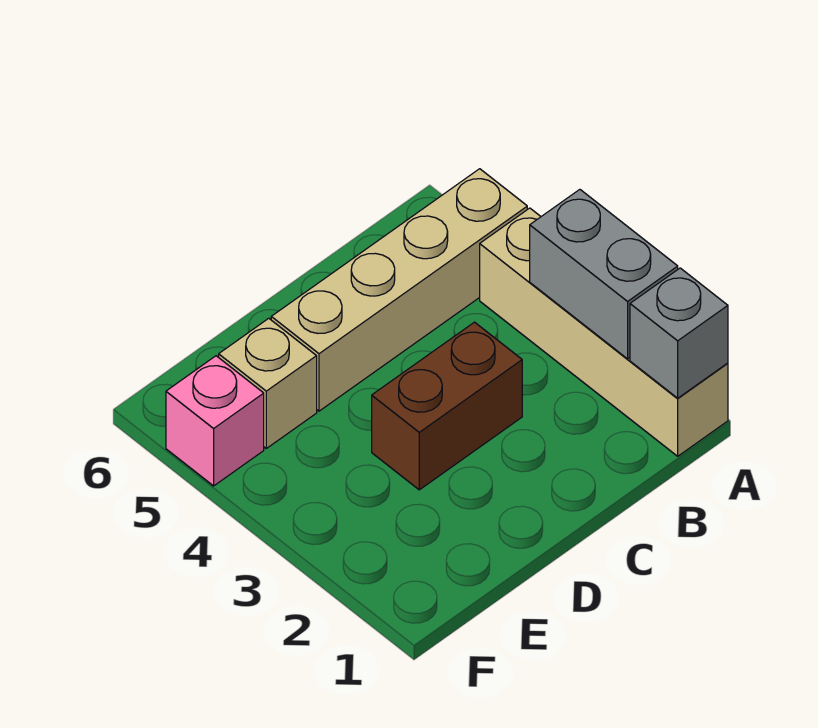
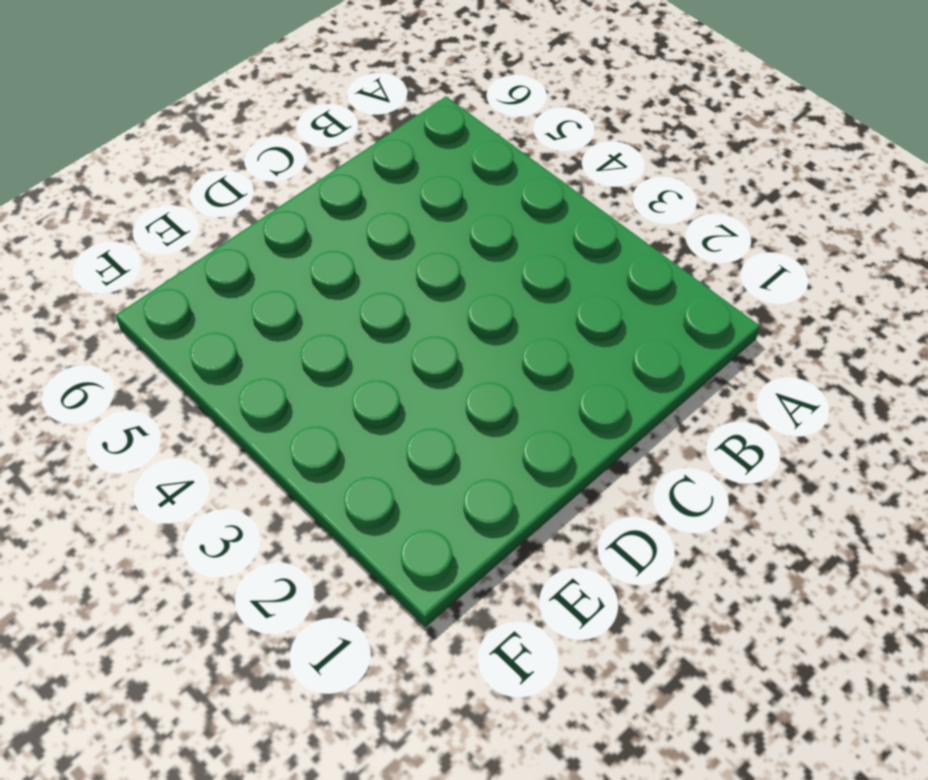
none -> tan 1x4 brick [480,208,728,456]
none -> tan 1x4 brick [271,169,527,411]

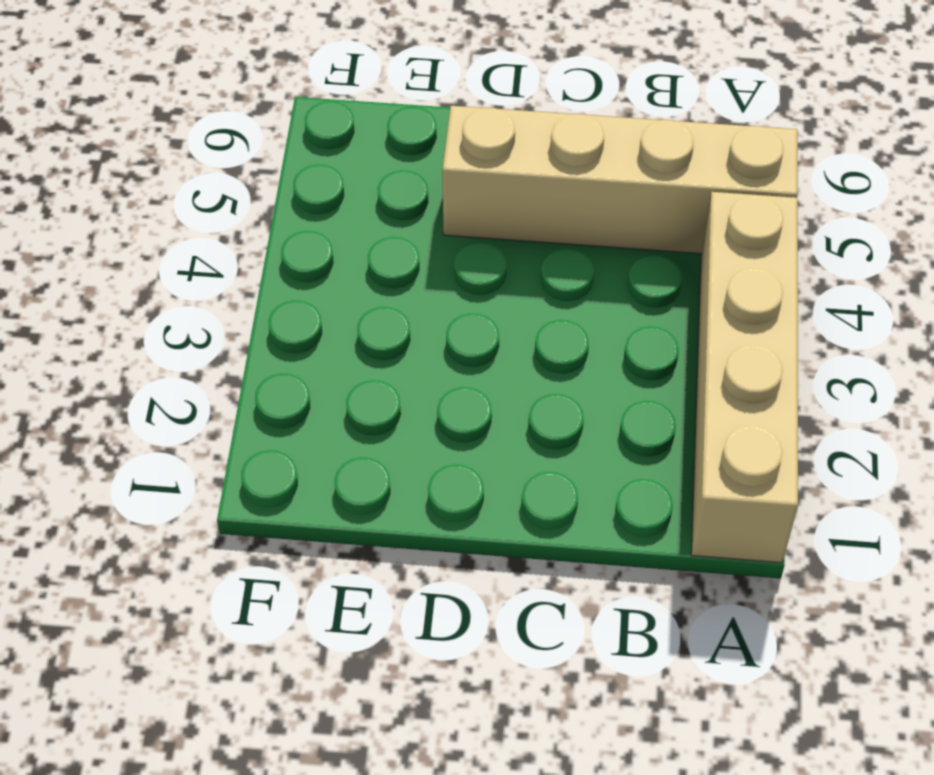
none -> brown 1x2 brick [372,322,522,490]
none -> tan 1x1 brick [219,318,317,448]

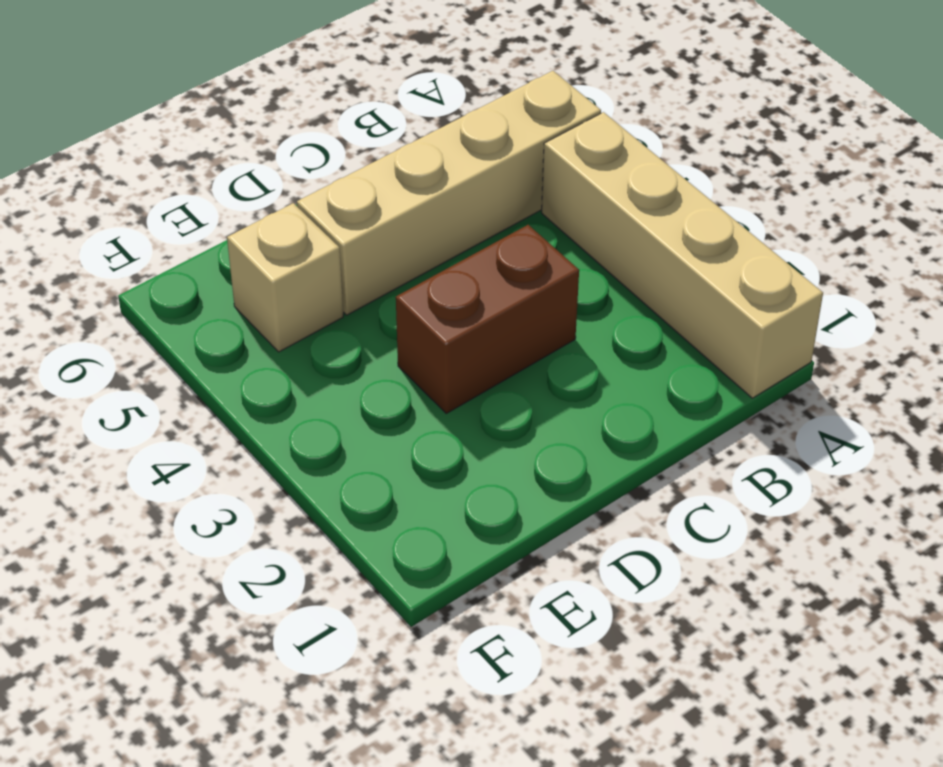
none -> pink 1x1 brick [166,356,264,486]
none -> grey 1x1 brick [630,268,728,398]

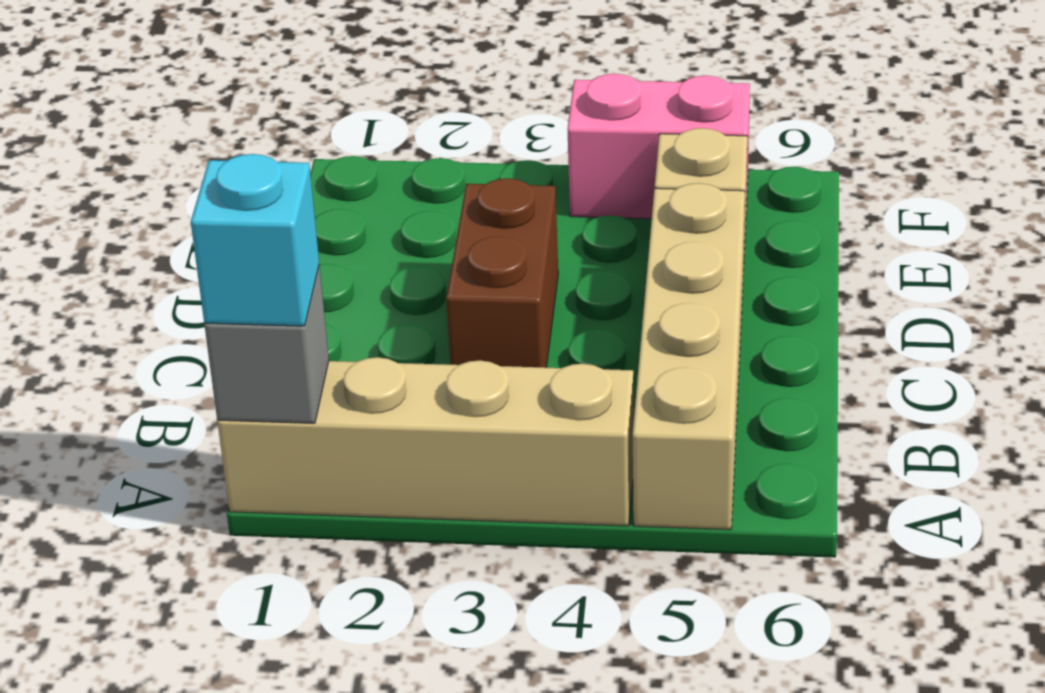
cyan 1x1 brick [191,154,319,326] -> none
pink 1x2 brick [567,74,750,219] -> pink 1x1 brick [166,356,264,486]
none -> grey 1x2 brick [530,190,678,359]

